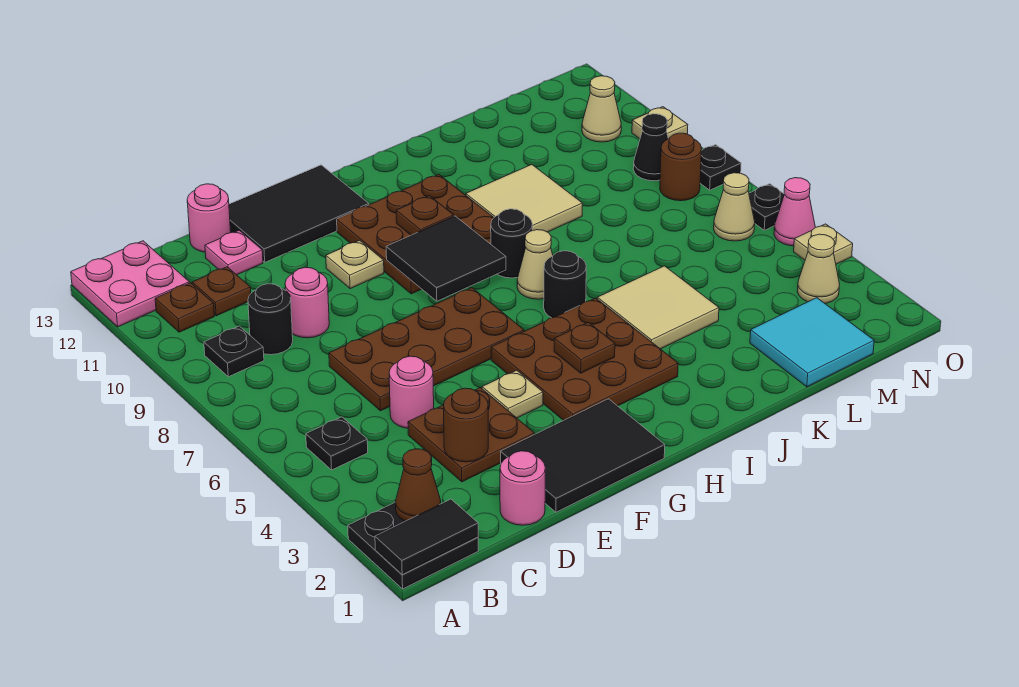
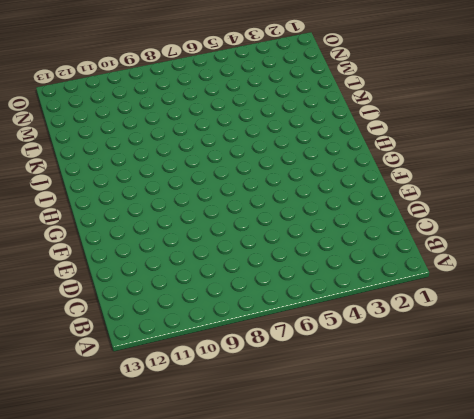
none -> black 2x2 plate [348,503,478,589]
none -> pink 2x2 plate [71,241,189,327]
none -> black 1x1 plate [306,417,368,470]
none -> black 1x1 plate [204,326,264,377]

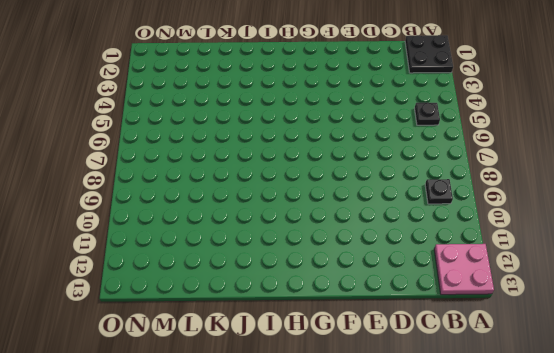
none -> brown 1x1 plate [155,283,214,332]
none -> black 1x1 round brick [248,284,293,355]
none -> brown 1x1 plate [192,267,251,316]
none -> pink 1x1 round brick [500,451,545,525]

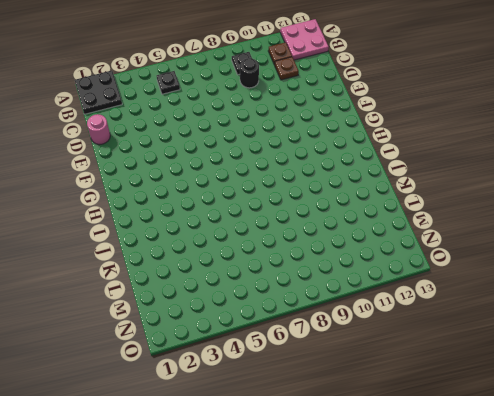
none -> brown 2x2 plate [408,388,534,482]
none -> pink 1x1 round brick [389,356,434,428]
none -> brown 2x4 plate [329,288,524,411]
none -> pink 1x1 round brick [285,267,329,338]

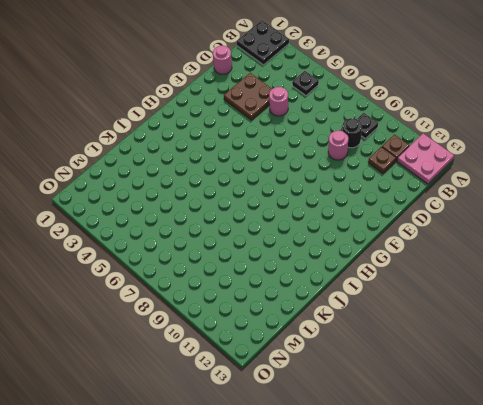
none -> brown 2x4 plate [329,288,524,411]
none -> pink 1x1 plate [205,230,263,275]
none -> pink 1x1 round brick [187,184,231,252]
none -> black 2x3 tile [500,399,665,512]

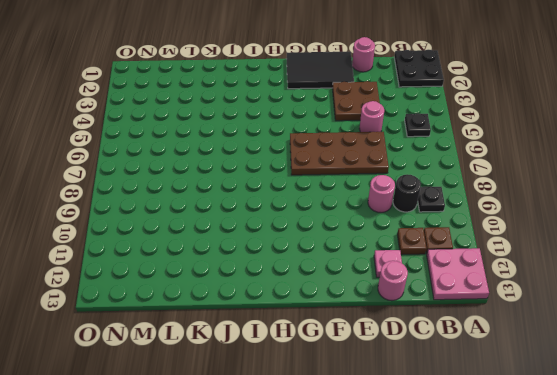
none -> black 2x3 tile [229,165,369,262]
none -> tan 1x1 plate [482,370,543,418]
none -> tan 1x1 plate [326,240,384,289]
none -> brown 3x3 plate [491,298,678,420]

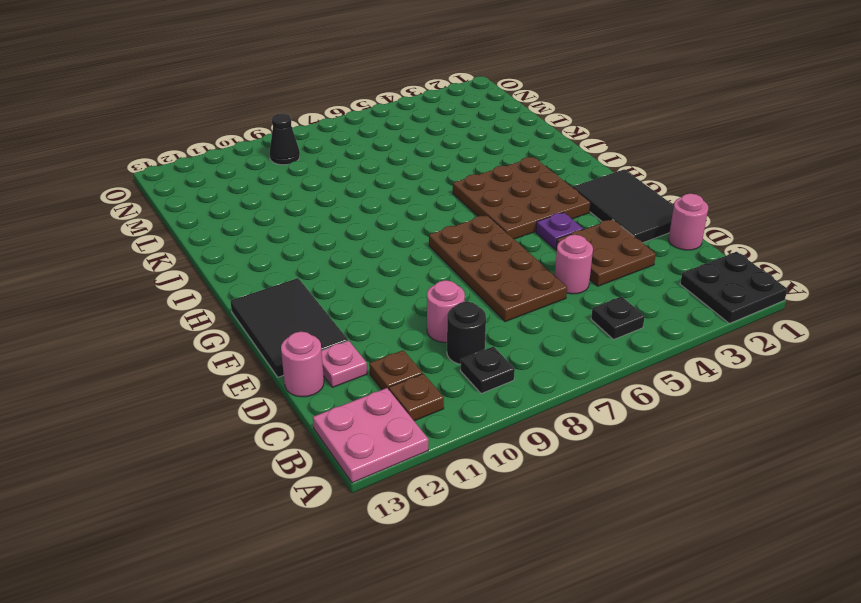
purple 1x1 plate [536,212,583,249] -> tan 1x1 plate [482,370,543,418]
none -> tan 1x1 plate [326,240,384,289]
none -> brown 3x3 plate [337,175,494,294]
none -> black 1x1 round brick [544,251,586,318]
none -> tan 1x1 cone [517,230,553,299]

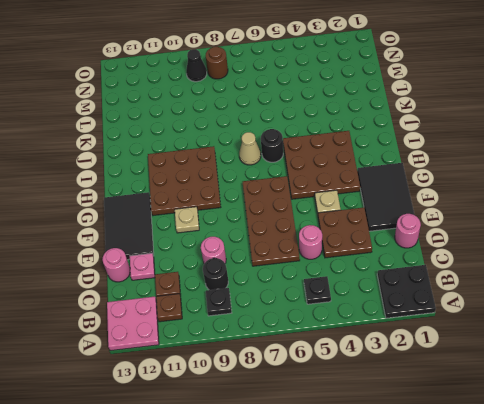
none -> black 1x1 round brick [491,209,532,278]
none -> tan 2x2 tile [597,266,719,349]
none -> tan 2x2 tile [466,165,583,232]
none -> cyan 2x2 tile [750,298,874,387]

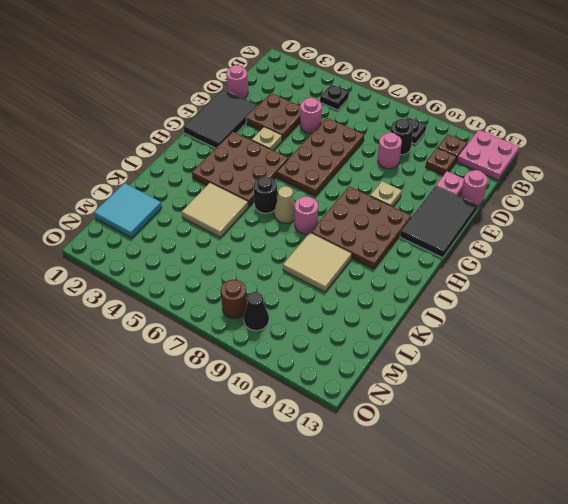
pink 1x1 round brick [294,196,318,234] -> black 1x1 round brick [491,209,532,278]
none -> black 2x2 plate [348,503,478,589]
none -> tan 1x1 cone [797,234,840,304]
none -> tan 1x1 cone [714,173,755,241]
none -> tan 1x1 cone [582,76,621,142]

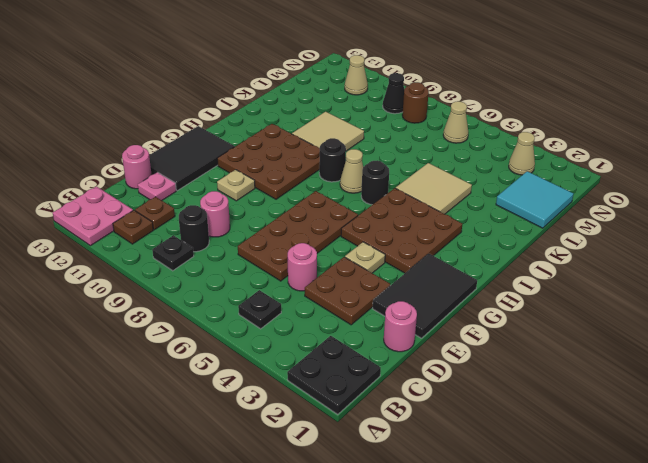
none -> tan 1x1 plate [794,224,853,264]
none -> pink 1x1 cone [774,178,815,246]
none -> black 1x1 plate [749,184,784,230]
none -> black 1x1 plate [700,145,741,190]

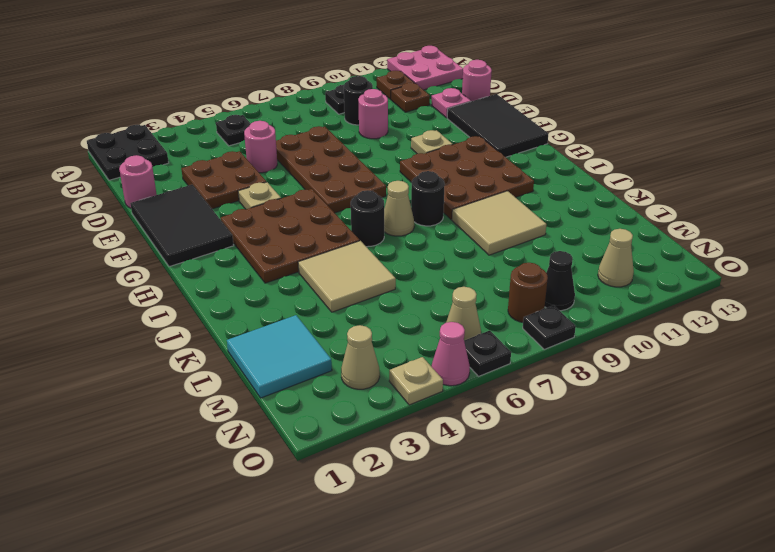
none -> tan 1x1 plate [632,107,688,139]
none -> black 1x2 tile [375,499,478,575]
none -> brown 1x1 cone [395,449,441,521]
none -> brown 1x1 round brick [444,388,488,462]

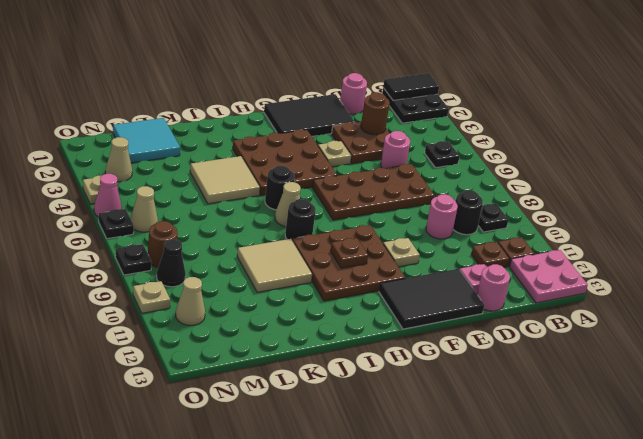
none -> brown 1x1 cone [395,449,441,521]
none -> black 2x2 tile [386,216,506,301]
none -> brown 1x1 plate [554,322,615,373]

